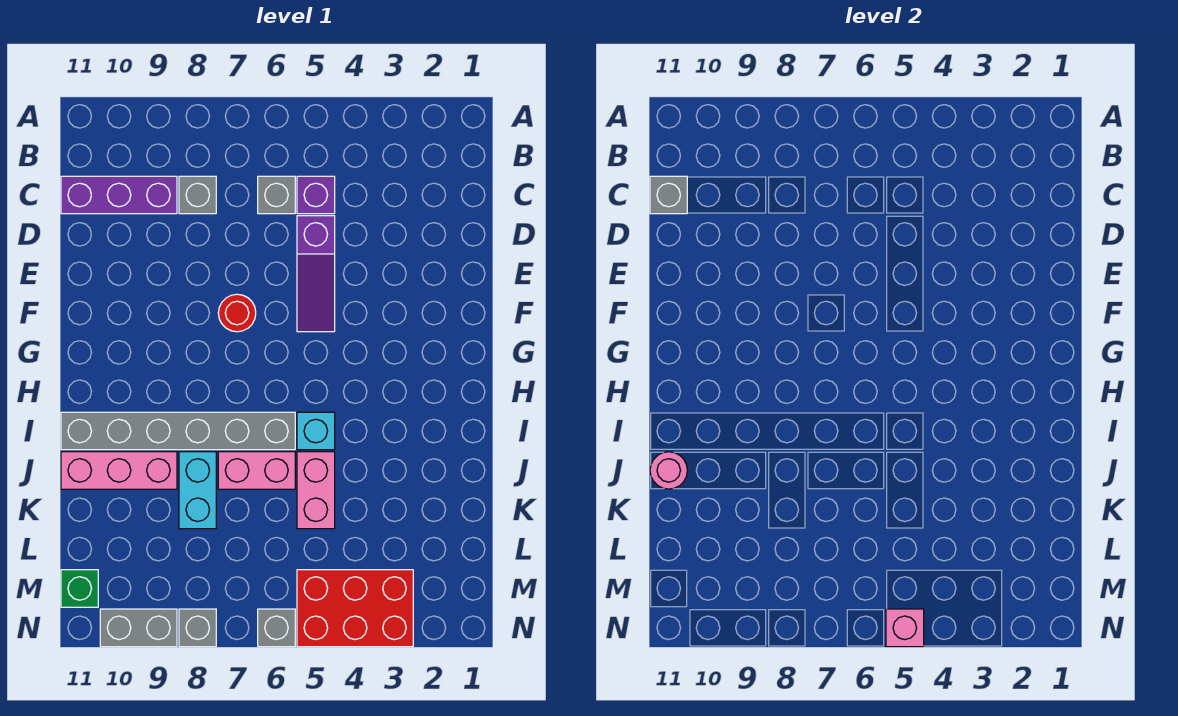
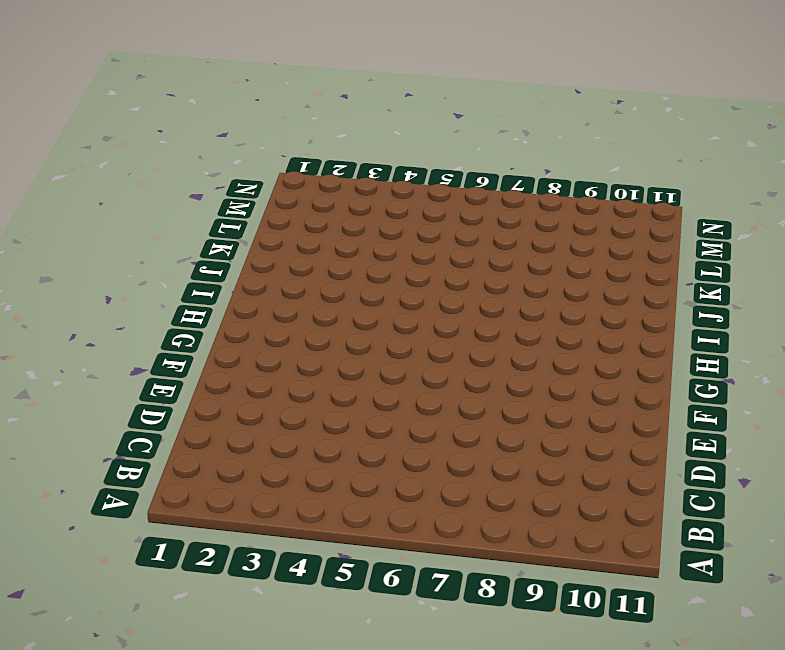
none -> purple 1x1 brick [297,176,335,214]
none -> grey 1x1 brick [258,176,295,214]
none -> grey 1x1 brick [179,176,216,214]

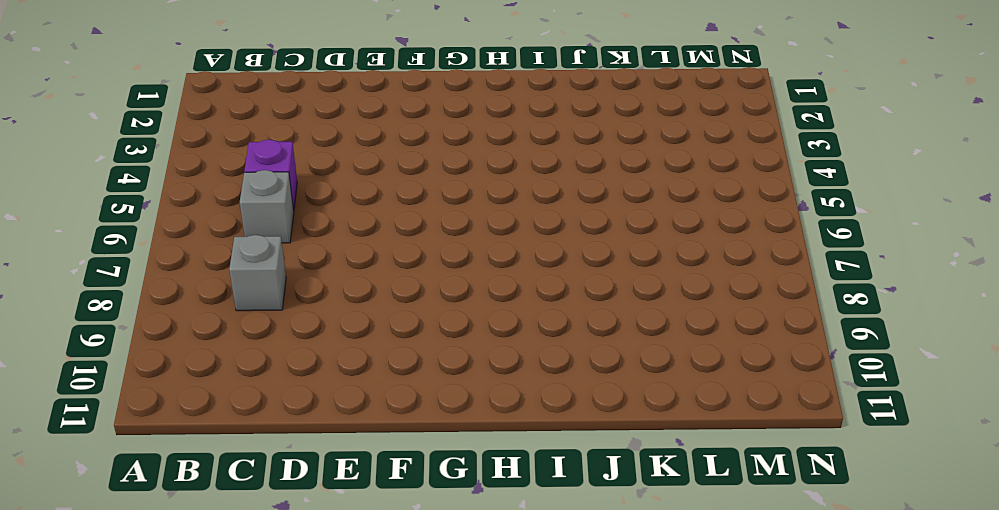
none -> purple 1x3 brick [61,176,177,214]
none -> purple 1x3 slope [297,216,335,332]
none -> red 1x1 round brick [218,294,256,332]

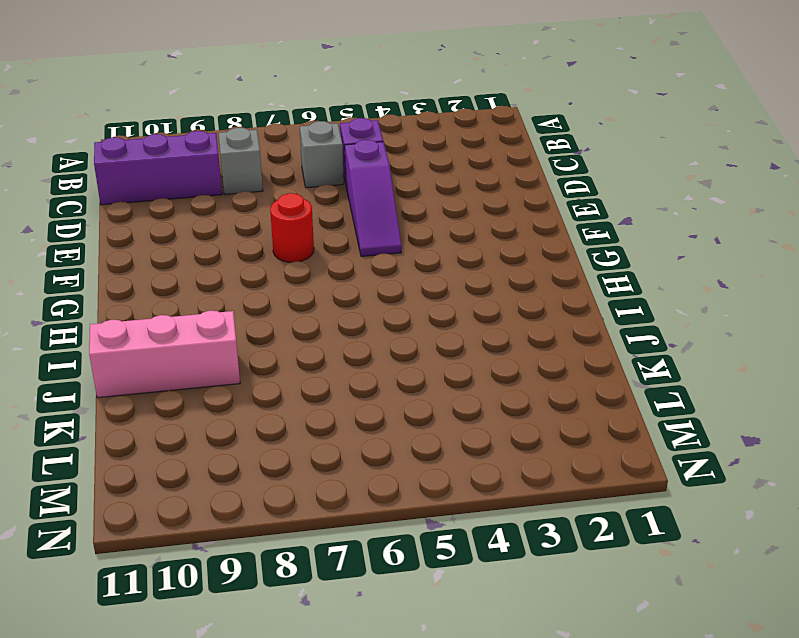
none -> cyan 1x1 brick [297,412,335,450]
none -> grey 1x6 brick [61,412,295,450]
none -> pink 1x2 brick [297,452,335,529]

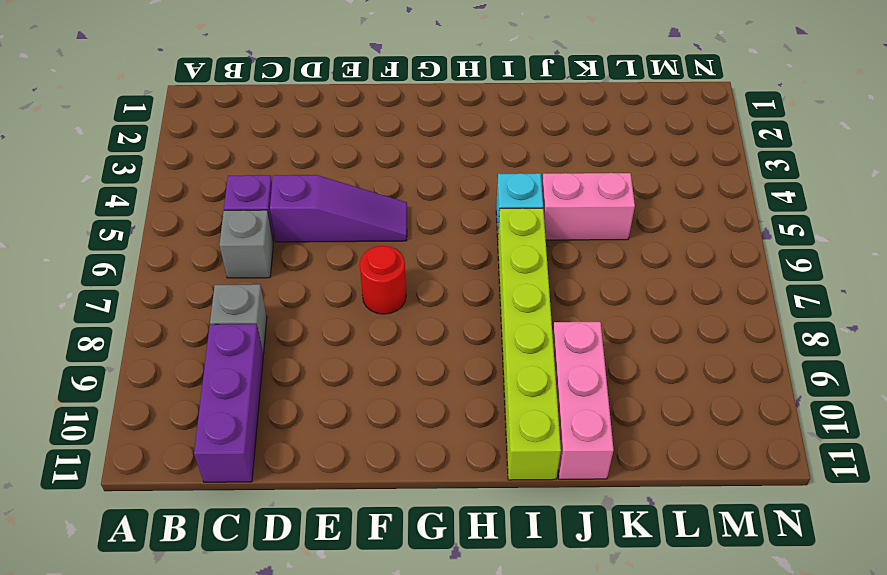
lime 1x6 brick [498,208,561,480] -> grey 1x6 brick [61,412,295,450]
none -> pink 1x2 brick [218,452,295,489]
none -> cyan 1x2 brick [179,452,216,529]
none -> red 2x3 brick [297,570,413,647]

